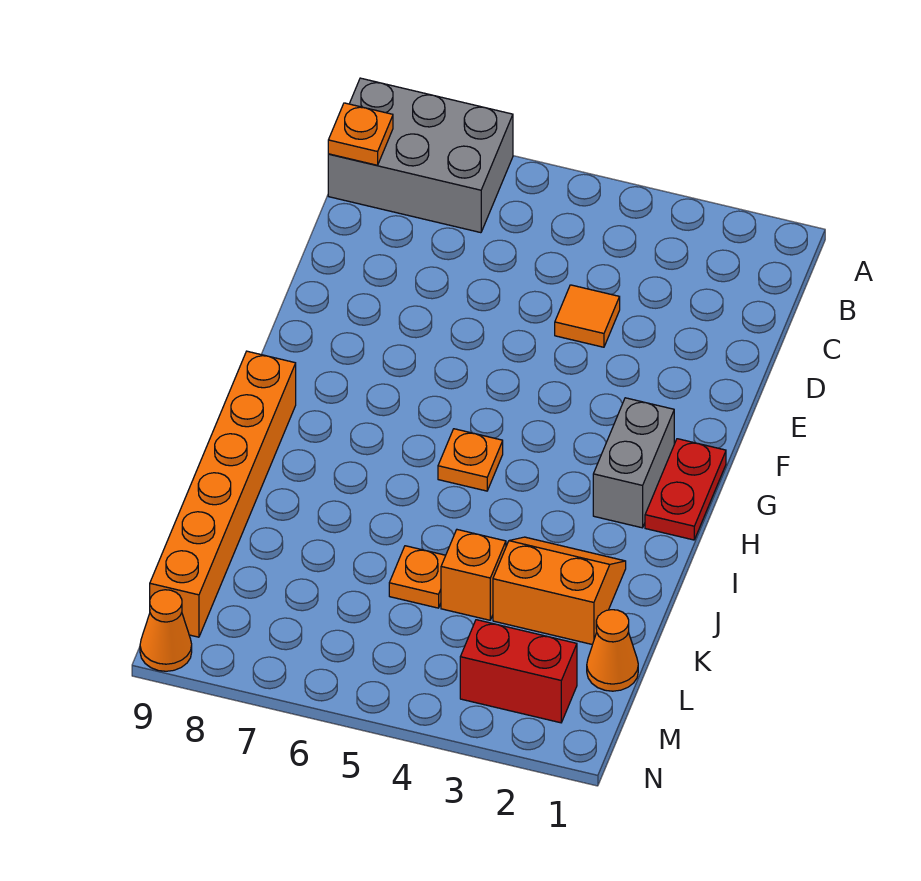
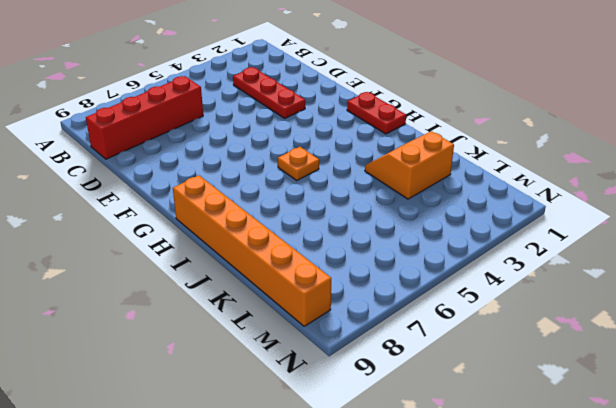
red 1x3 plate [233,67,305,118] -> none
red 1x4 brick [86,76,203,159] -> none
none -> grey 2x3 brick [328,78,513,233]
none -> orange 1x1 tile [555,285,620,347]
none -> grey 1x2 brick [593,398,674,528]

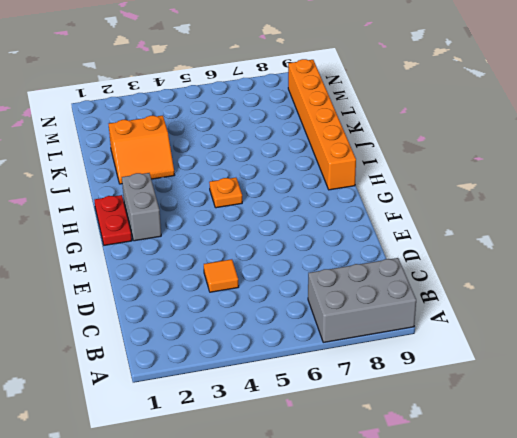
none -> orange 1x1 brick [441,530,506,620]
none -> orange 1x1 plate [389,546,446,608]
none -> orange 1x1 cone [587,610,638,691]

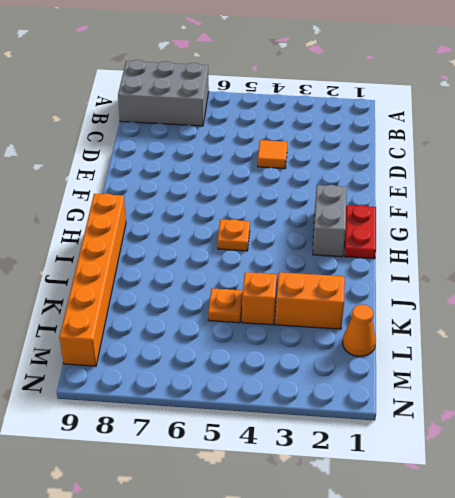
none -> red 1x2 brick [460,620,577,723]
none -> orange 1x1 cone [140,590,192,671]
none -> orange 1x1 plate [328,103,393,165]

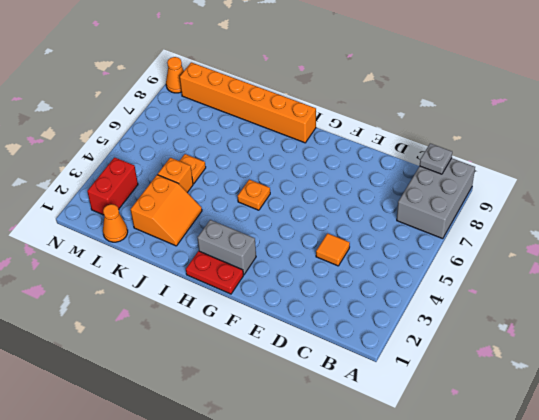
grey 1x1 plate [420,143,452,174] -> orange 1x1 plate [328,103,393,165]

